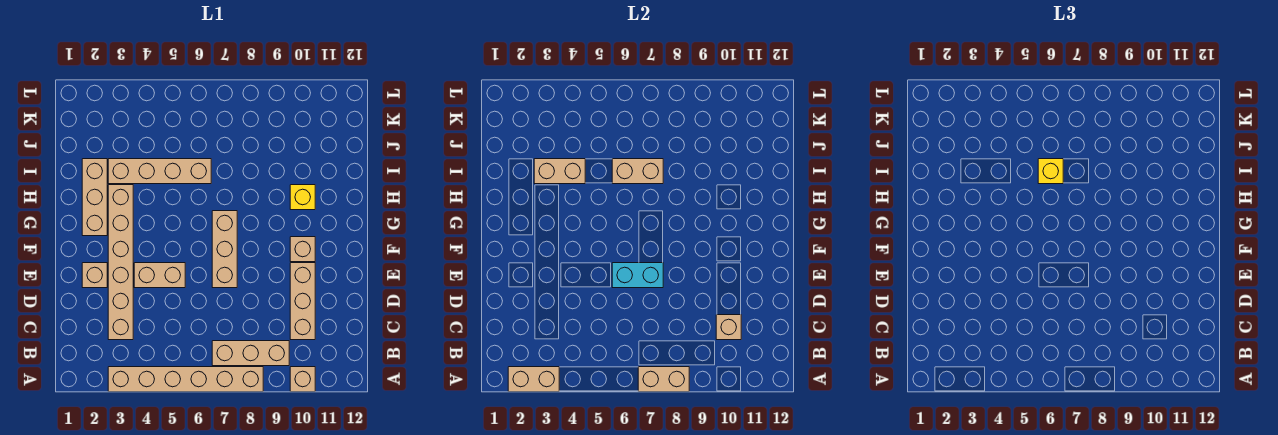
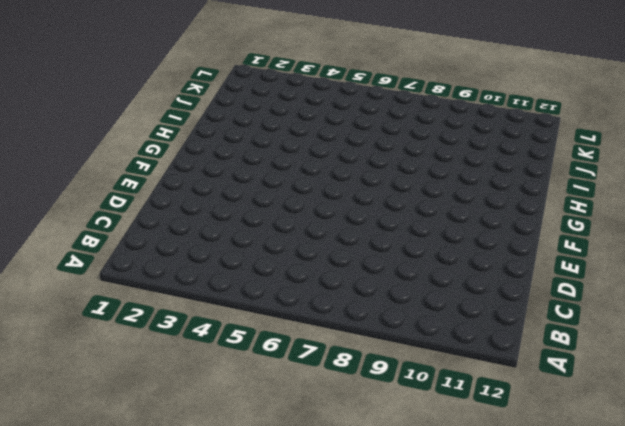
none -> tan 1x6 brick [108,367,263,392]
none -> tan 1x1 brick [290,367,315,392]
none -> tan 1x3 brick [212,341,289,366]

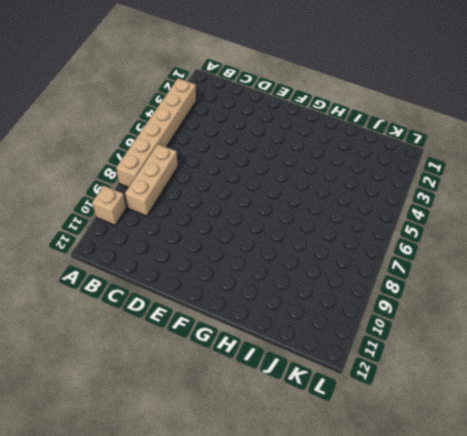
none -> tan 1x6 brick [108,185,133,340]
none -> tan 1x3 brick [290,263,315,340]
none -> tan 1x1 brick [82,263,107,288]

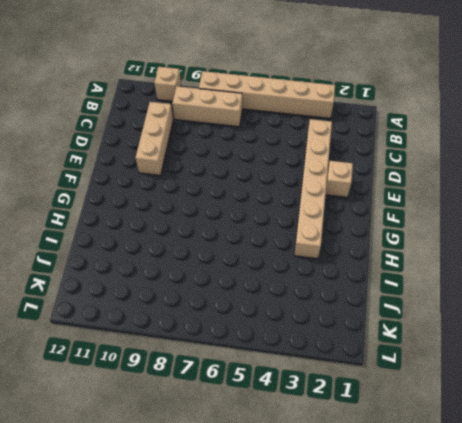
none -> tan 1x2 brick [134,263,185,288]
none -> tan 1x3 brick [212,211,237,288]
none -> tan 1x1 brick [290,237,315,262]

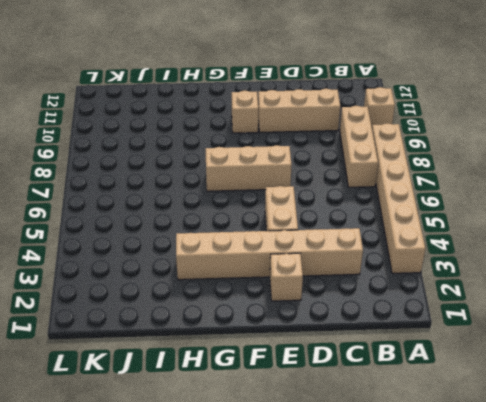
none -> tan 1x3 brick [82,159,107,236]
none -> yellow 1x1 brick [290,185,315,210]
none -> tan 1x4 brick [108,159,211,184]

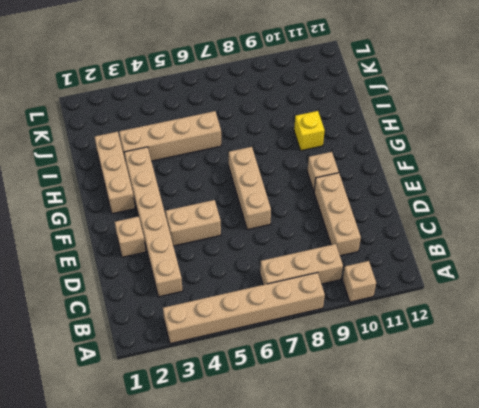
none -> tan 1x2 brick [508,367,559,392]
none -> tan 1x2 brick [638,367,689,392]
none -> tan 1x1 brick [716,315,741,340]

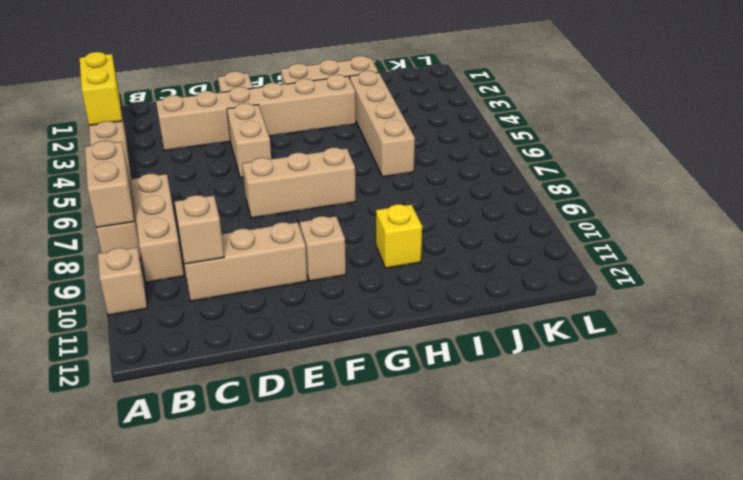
yellow 1x2 brick [80,52,122,125] -> tan 1x2 brick [508,367,559,392]
none -> cyan 1x2 brick [612,263,663,288]
none -> tan 1x2 brick [534,159,585,184]
none -> tan 1x2 brick [612,159,663,184]

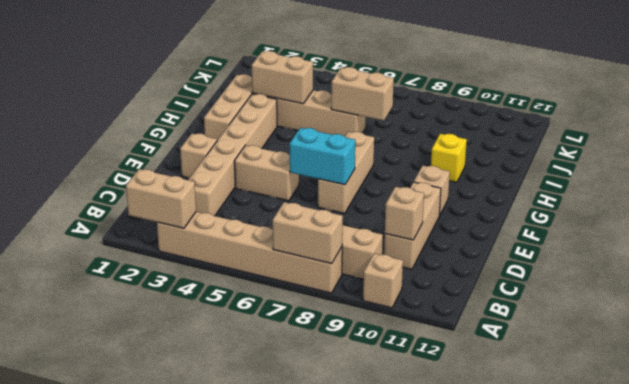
none -> yellow 1x1 brick [1038,159,1063,184]

